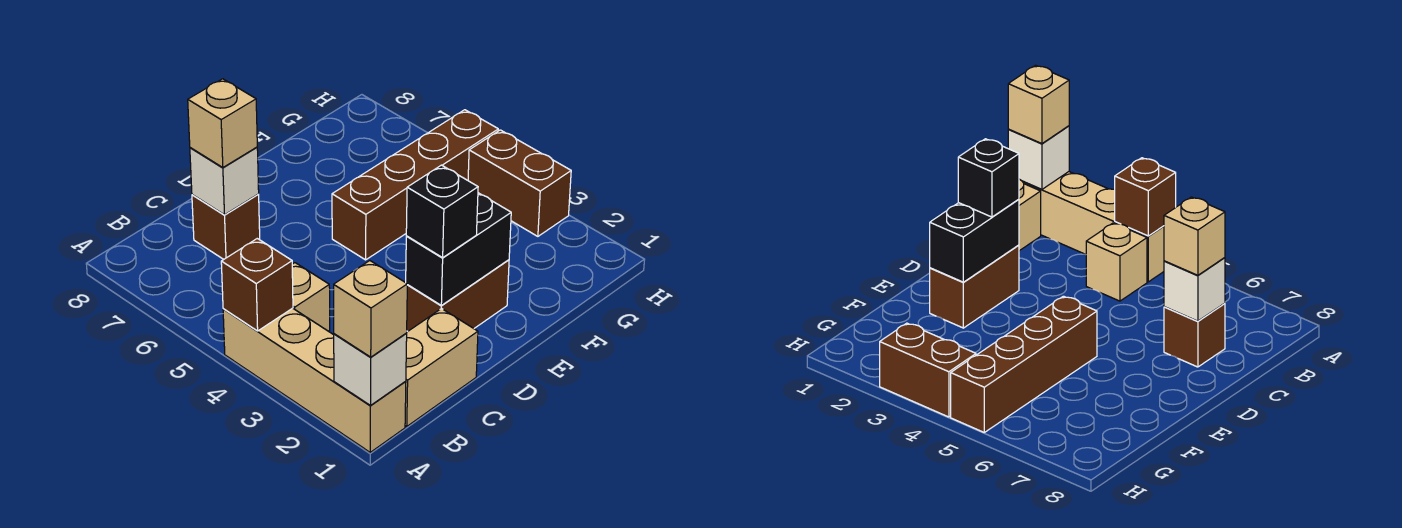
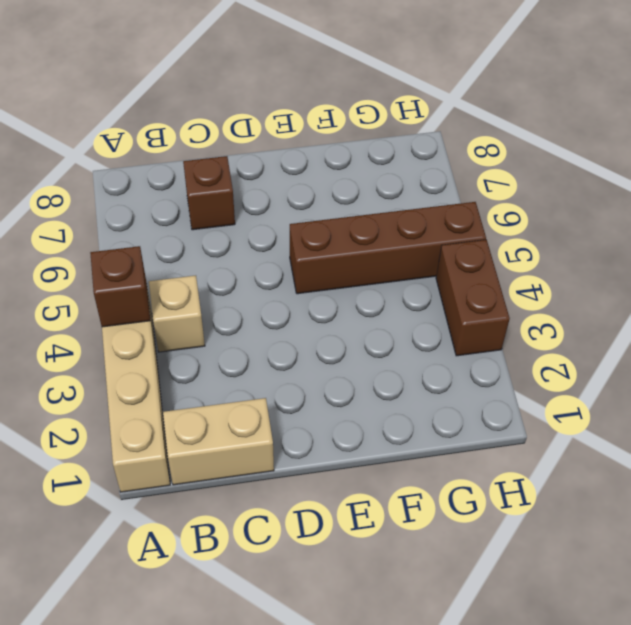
none -> brown 1x2 brick [407,260,509,332]
none -> white 1x1 brick [334,334,407,405]
none -> white 1x1 brick [190,147,259,215]

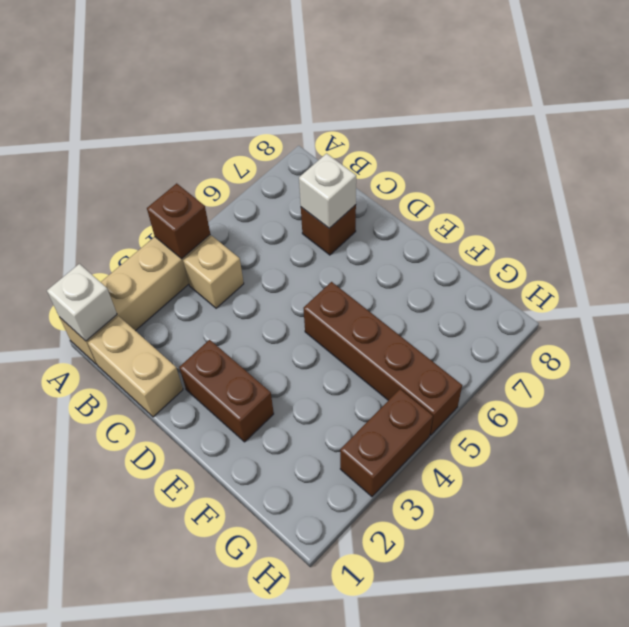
none -> black 1x2 brick [406,193,511,305]
none -> tan 1x1 brick [334,261,407,357]
none -> tan 1x1 brick [188,79,257,168]

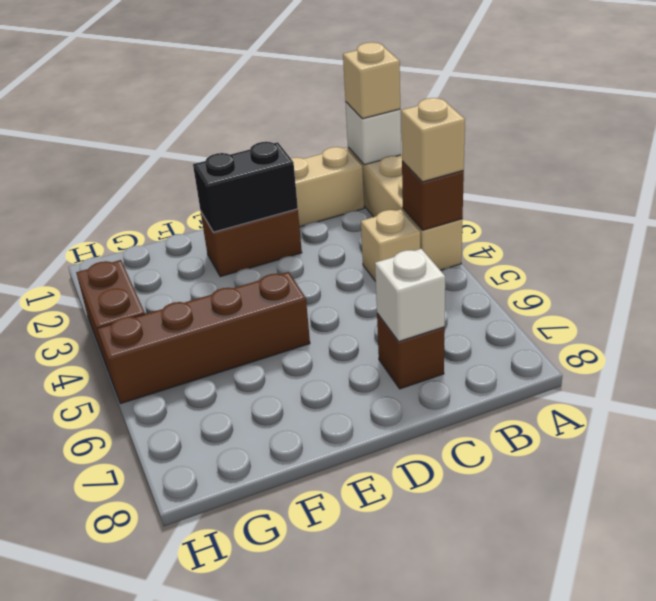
tan 1x1 brick [401,98,465,182] -> tan 1x1 brick moved to [188,79,257,168]
none -> black 1x1 brick [406,165,478,258]

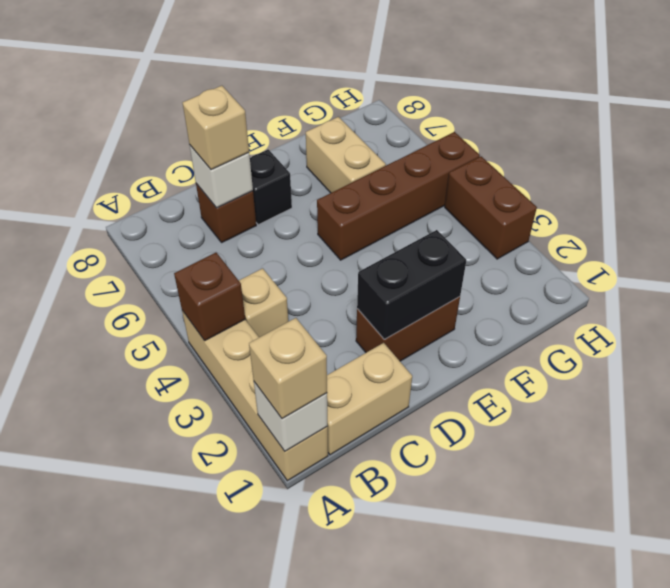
black 1x1 brick [250,149,292,225] -> black 1x1 brick moved to [406,165,478,258]
tan 1x2 brick [306,117,386,193] -> none

